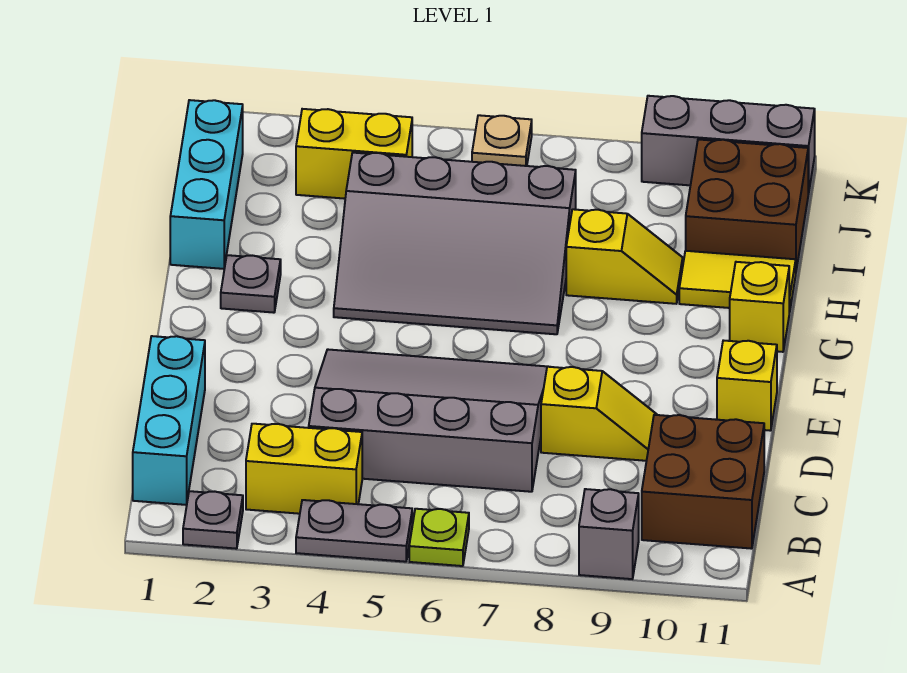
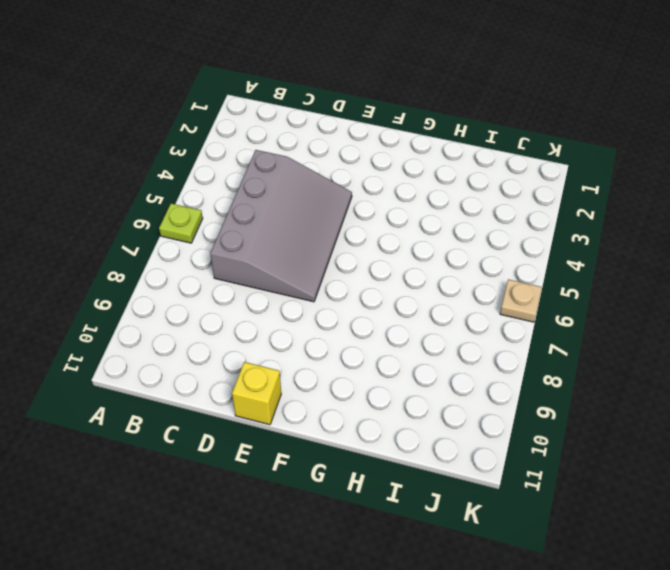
none -> grey 1x1 plate [183,491,243,549]
none -> grey 1x2 plate [296,500,412,562]
none -> grey 1x1 brick [579,489,639,579]

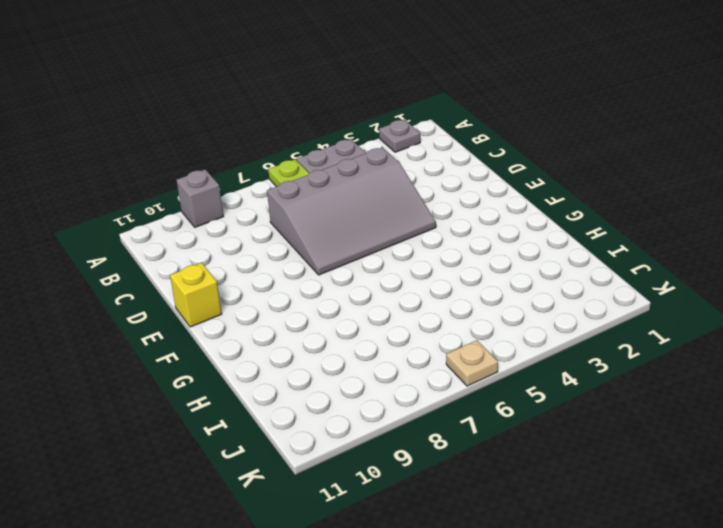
none -> cyan 1x3 brick [133,336,205,505]
none -> yellow 1x2 brick [246,424,362,514]
none -> brown 2x2 brick [642,415,764,549]

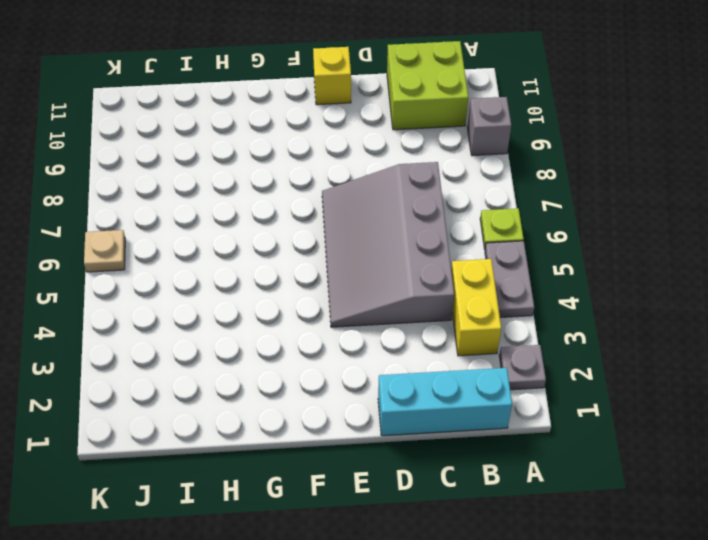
lime 2x2 brick [387,41,468,130] -> brown 2x2 brick [642,415,764,549]
none -> yellow 1x2 slope [541,367,657,461]
none -> grey 1x1 plate [221,255,281,313]
none -> grey 3x4 slope [334,153,576,334]

